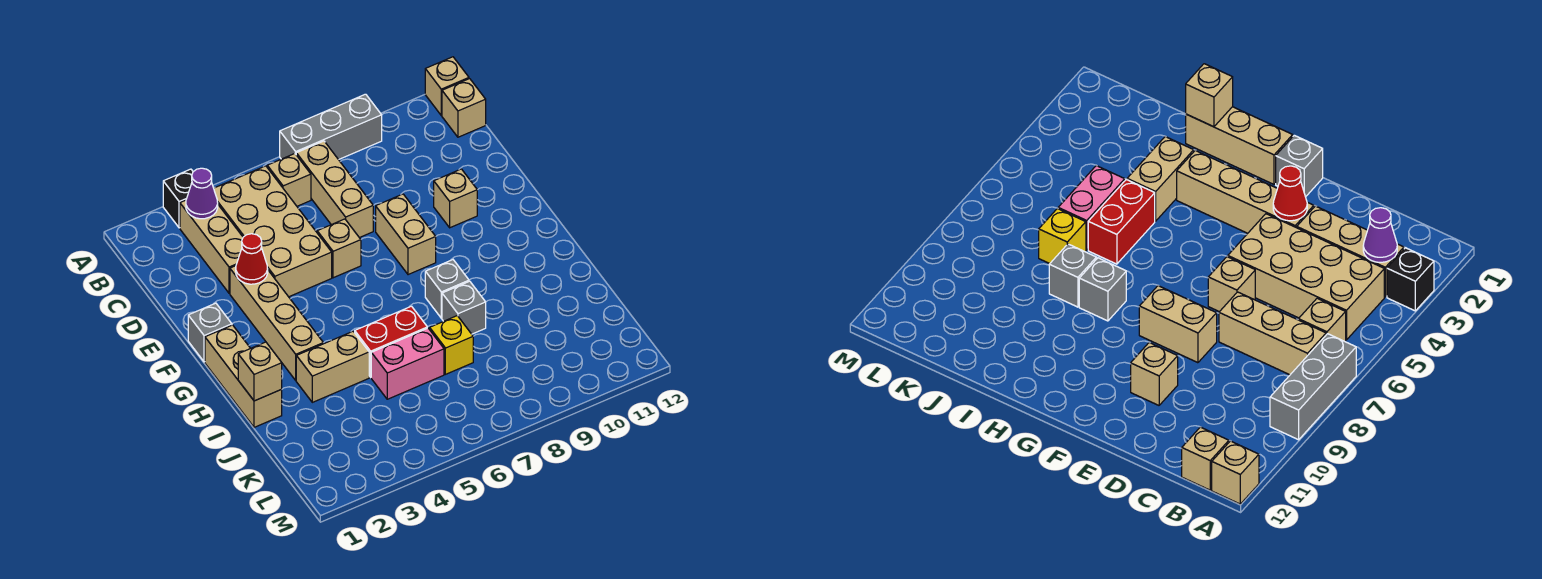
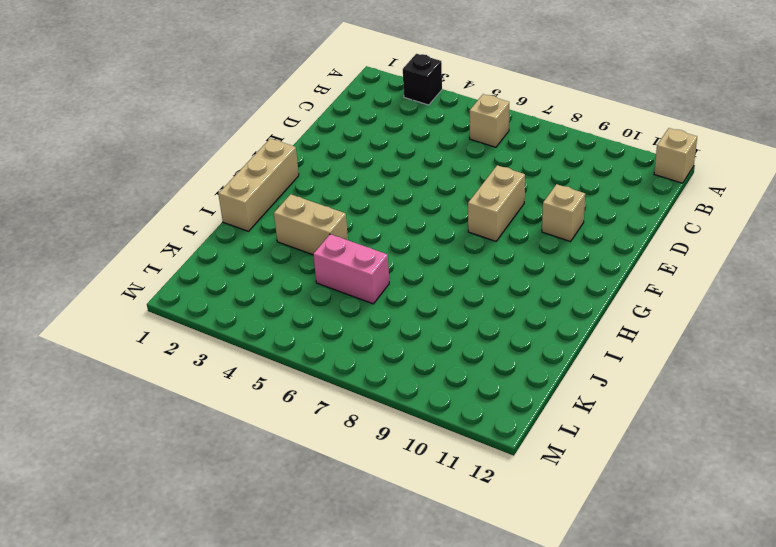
none -> grey 1x3 brick [280,94,382,160]
none -> tan 1x3 brick [180,200,243,293]
none -> tan 2x4 brick [214,166,332,297]

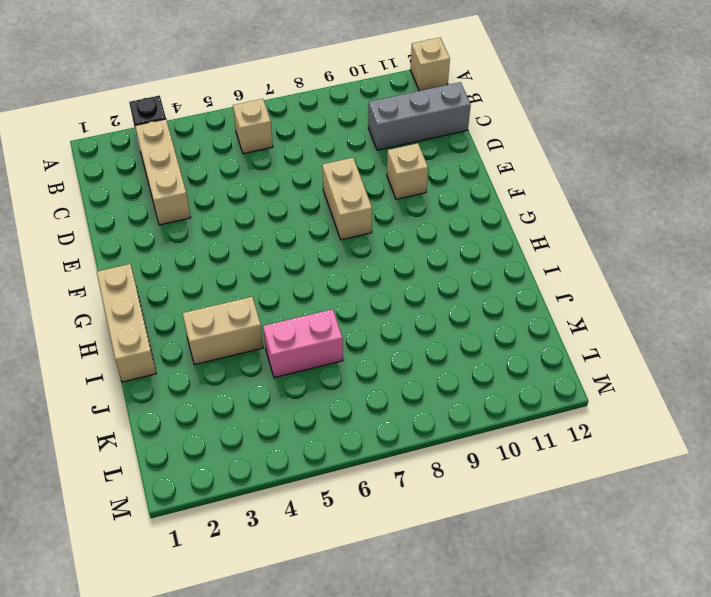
grey 1x3 brick [368,82,471,150] -> grey 1x3 brick moved to [280,94,382,160]
none -> tan 2x4 brick [214,166,332,297]
none -> tan 1x3 brick [296,141,373,238]
none -> tan 1x1 brick [442,79,486,137]

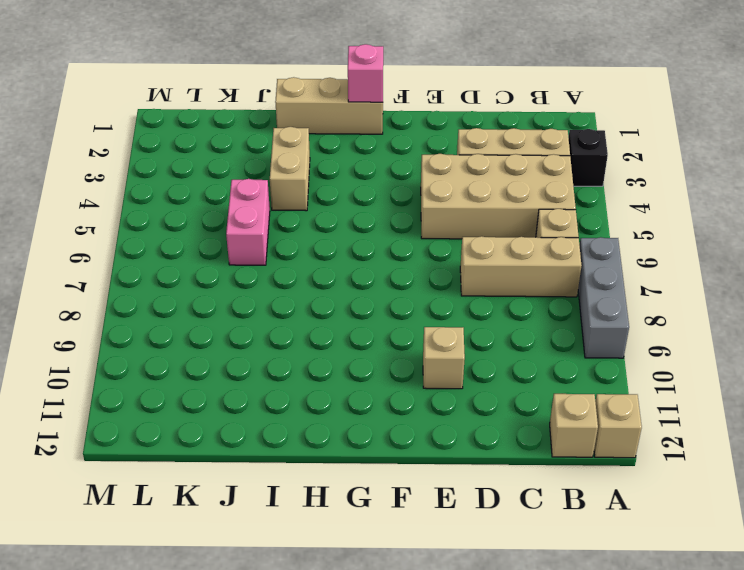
pink 1x1 brick [348,44,383,102] -> none
none -> tan 1x4 brick [230,266,323,380]
none -> tan 1x1 brick [317,219,361,278]
none -> tan 1x2 brick [376,194,436,275]

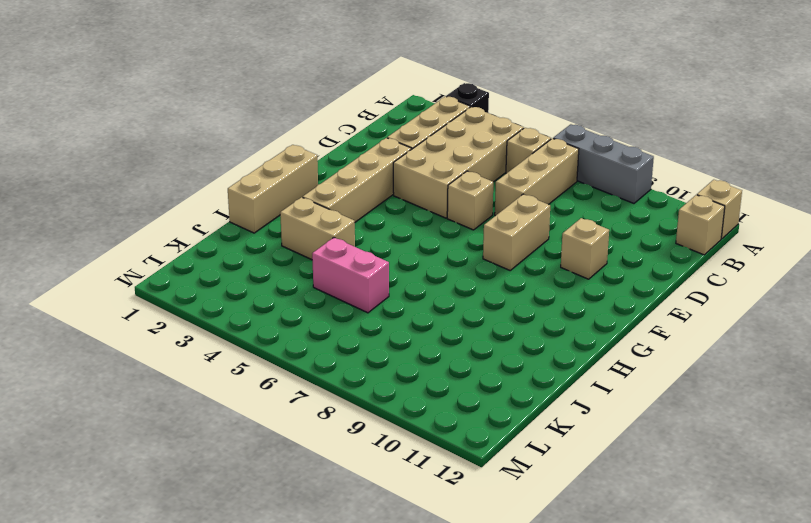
none -> grey 1x1 brick [188,303,232,362]
none -> grey 1x1 brick [425,260,469,318]
none -> red 1x2 brick [355,306,427,377]

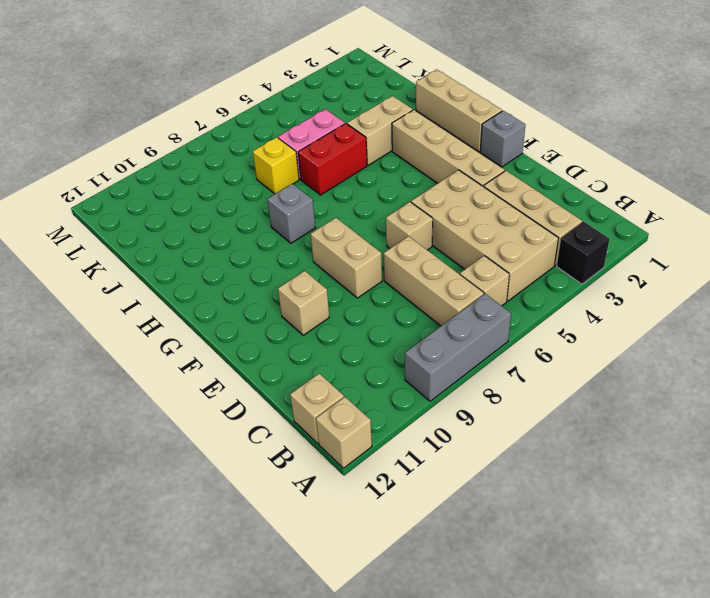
none -> grey 1x1 brick [442,281,486,334]
none -> purple 1x1 cone [186,168,218,219]
none -> red 1x1 cone [236,234,268,284]

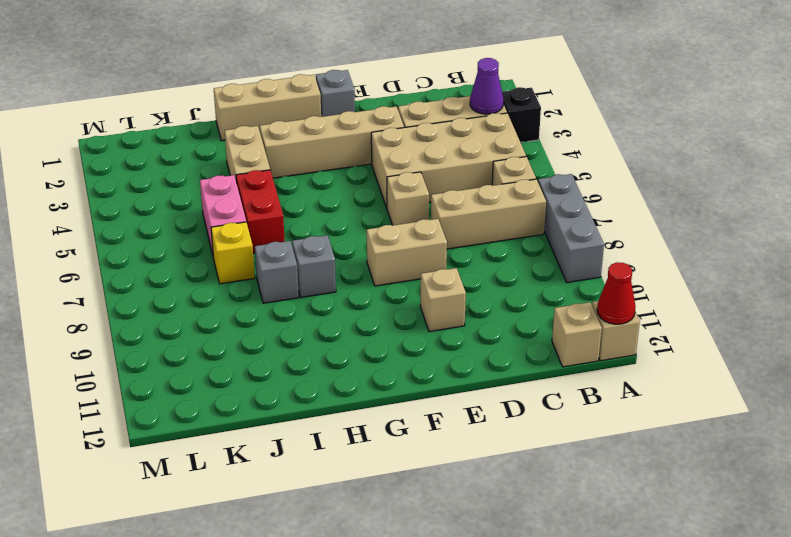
red 1x1 cone [597,262,636,324] -> red 1x1 cone moved to [236,234,268,284]
none -> tan 1x1 brick [238,342,282,401]

